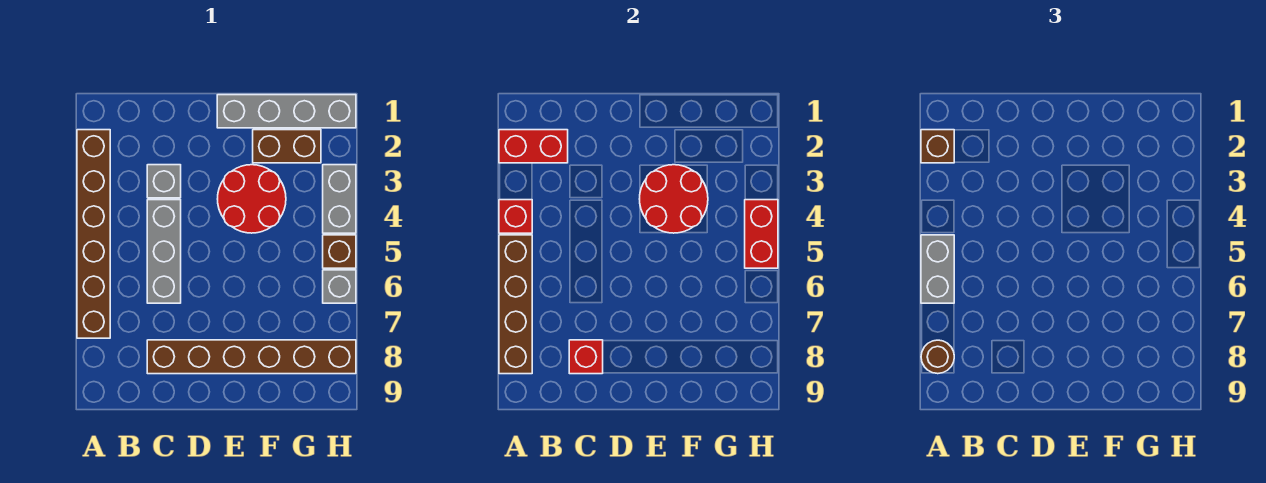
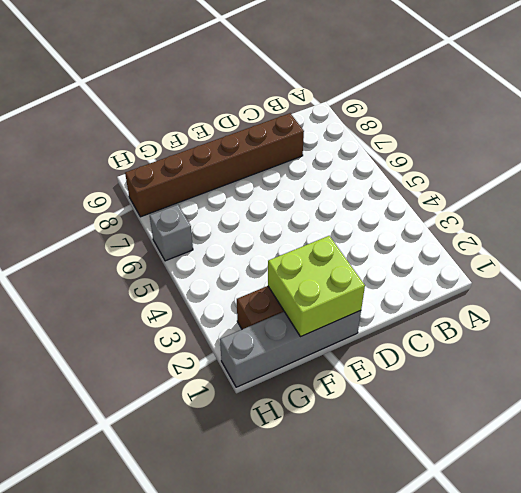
lime 2x2 brick [268,236,365,337] -> none
none -> brown 1x6 brick [77,130,110,338]
none -> grey 1x1 brick [147,165,181,198]
none -> grey 1x3 brick [147,200,181,303]

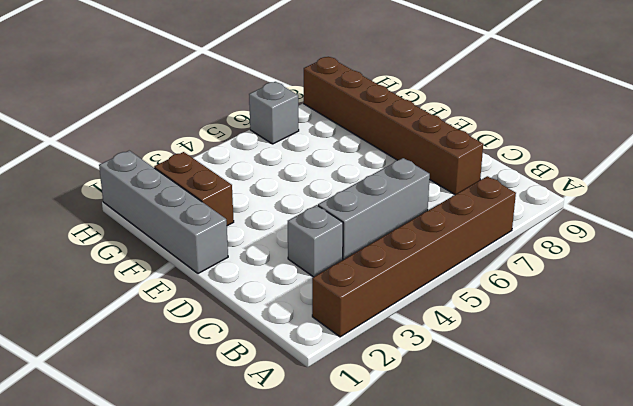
none -> red 2x2 round brick [218,165,286,233]
none -> grey 1x2 brick [323,165,356,233]
none -> brown 1x1 brick [323,235,356,268]

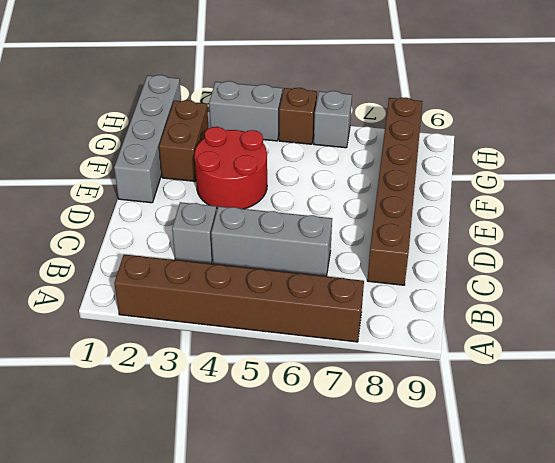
none -> red 1x2 brick [499,130,568,163]
none -> red 1x1 brick [499,200,532,233]
none -> brown 1x4 brick [499,235,532,374]

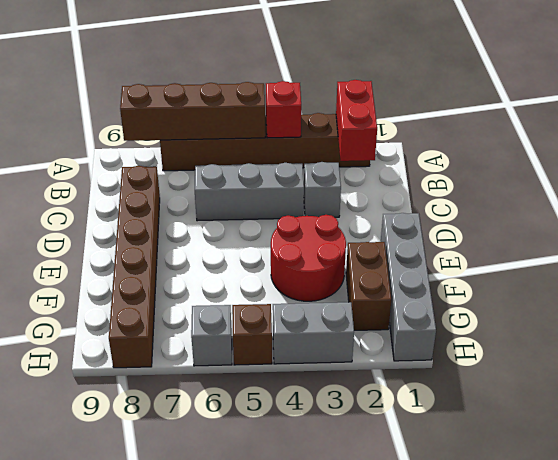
none -> red 1x1 brick [569,340,603,374]
none -> red 2x2 round brick [640,165,708,233]
none -> red 1x2 brick [745,200,778,268]

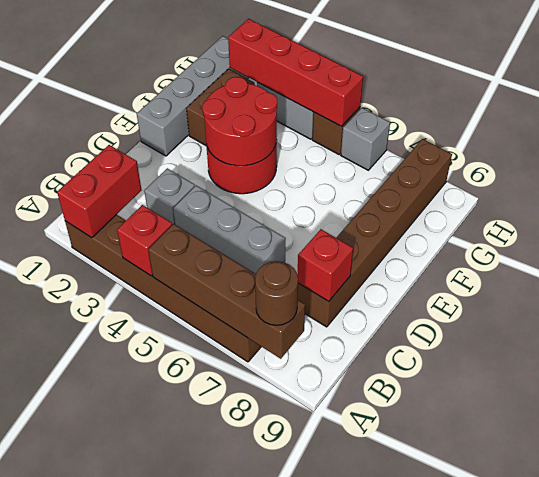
red 1x4 brick [228,19,363,126] -> red 1x2 brick [745,200,778,268]
none -> brown 1x1 brick [921,130,954,163]
none -> grey 1x2 brick [921,235,954,303]

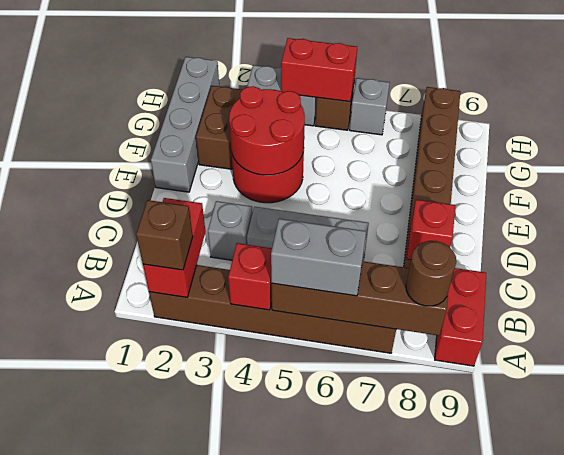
red 1x2 brick [435,268,486,366] -> none

